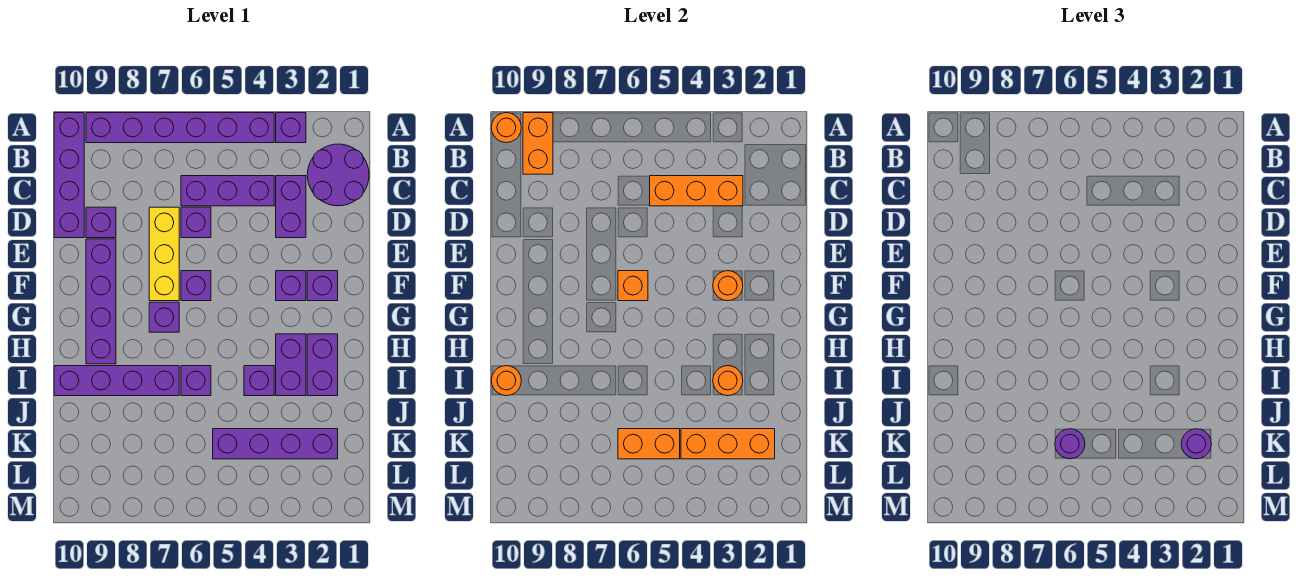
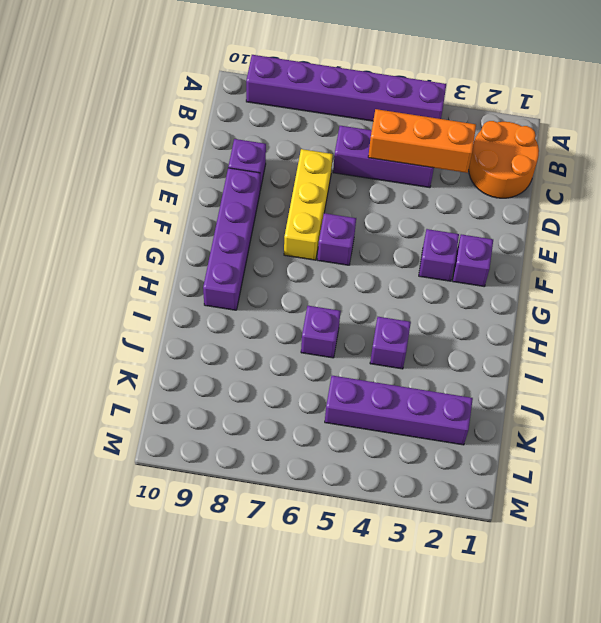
orange 2x2 round brick [469,121,539,198] -> purple 2x2 round brick [307,144,369,206]
none -> purple 1x1 brick [276,113,306,143]
none -> purple 1x4 brick [54,113,84,238]
none -> purple 1x2 brick [276,176,306,238]
none -> purple 1x1 brick [181,207,211,238]

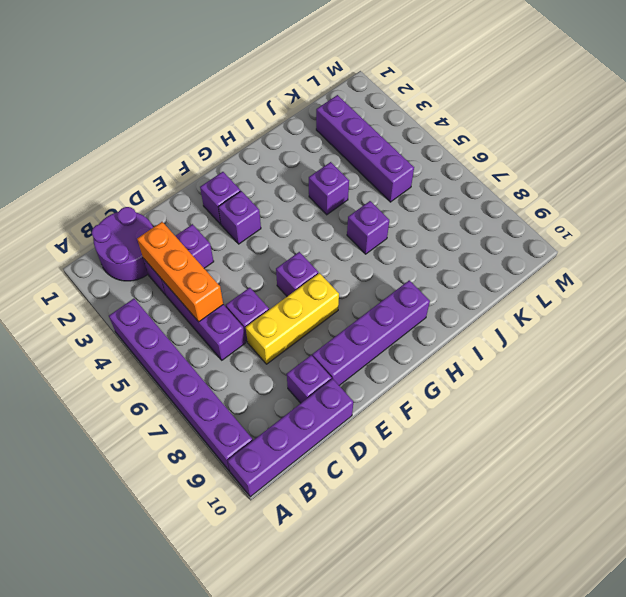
none -> purple 1x1 brick [276,113,306,143]
none -> purple 1x1 brick [149,302,179,332]
none -> purple 1x2 brick [307,334,338,396]
none -> purple 1x2 brick [276,334,306,396]

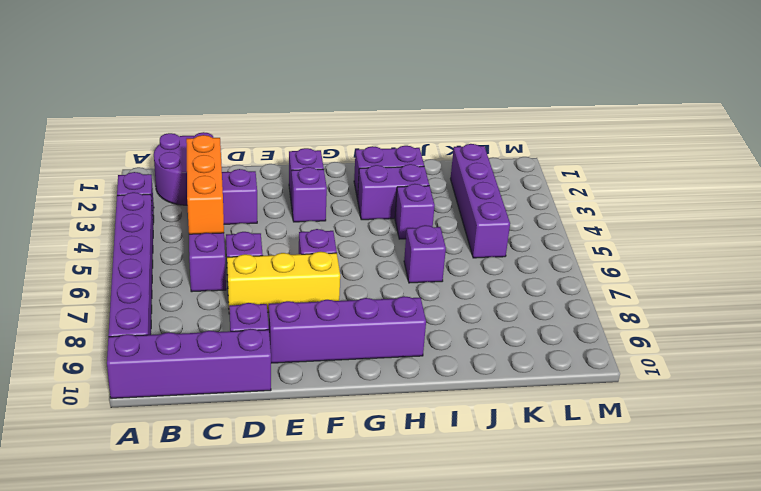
none -> purple 1x1 brick [149,302,179,332]
none -> purple 1x4 brick [54,366,179,396]
none -> orange 1x2 brick [523,113,553,174]
none -> orange 1x1 round brick [491,113,521,143]

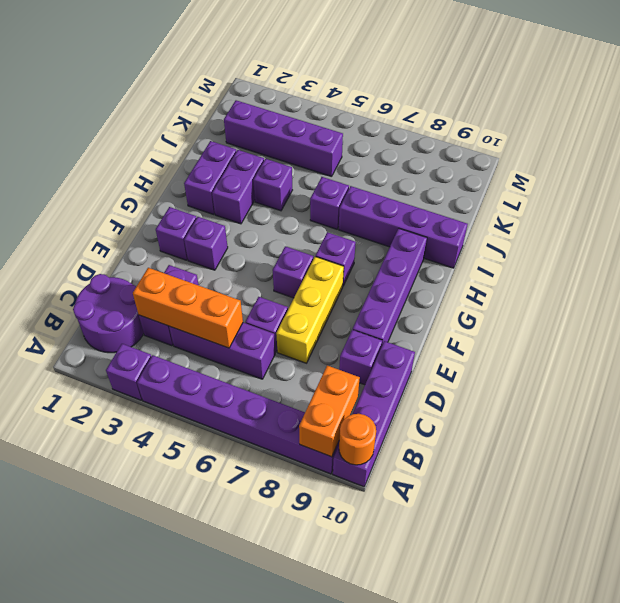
none -> orange 1x1 round brick [713,271,743,301]
none -> orange 1x1 brick [618,271,648,301]
none -> orange 1x1 round brick [713,366,743,396]
none -> orange 1x1 round brick [491,366,521,396]

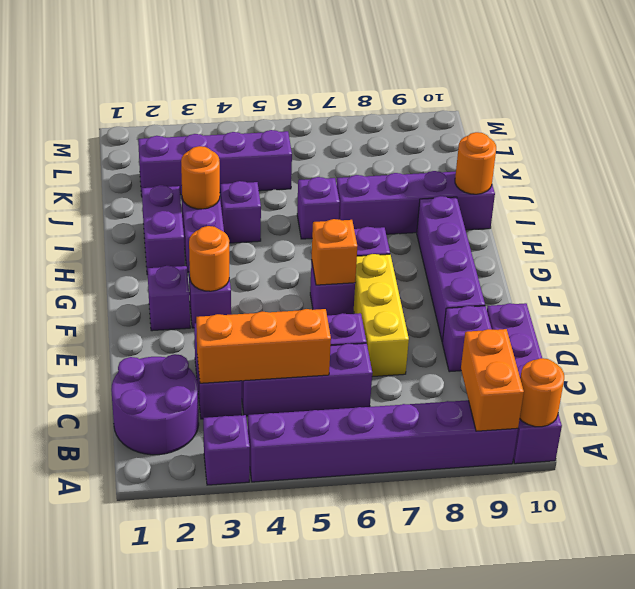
none -> orange 1x3 brick [681,429,775,459]
none -> orange 1x2 brick [618,429,680,459]
none -> purple 1x1 round brick [1181,429,1211,459]
none -> purple 1x1 round brick [1055,429,1085,459]

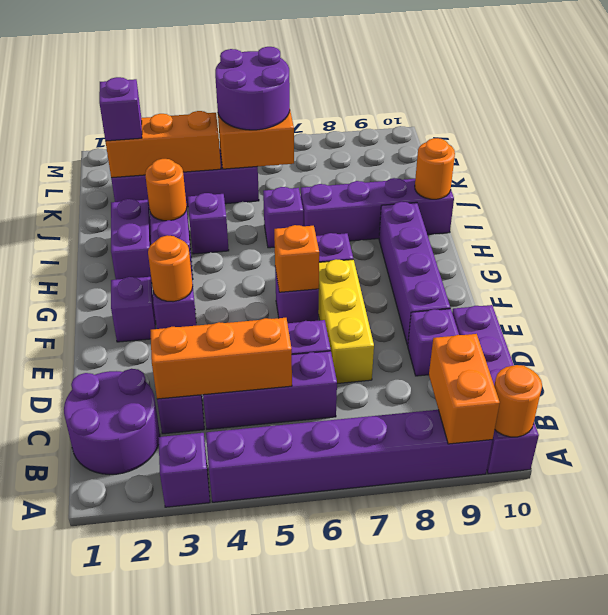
purple 1x1 brick [99,77,142,141] -> purple 1x1 round brick [1181,429,1211,459]
purple 2x2 round brick [215,47,290,130] -> purple 1x1 round brick [1055,429,1085,459]

